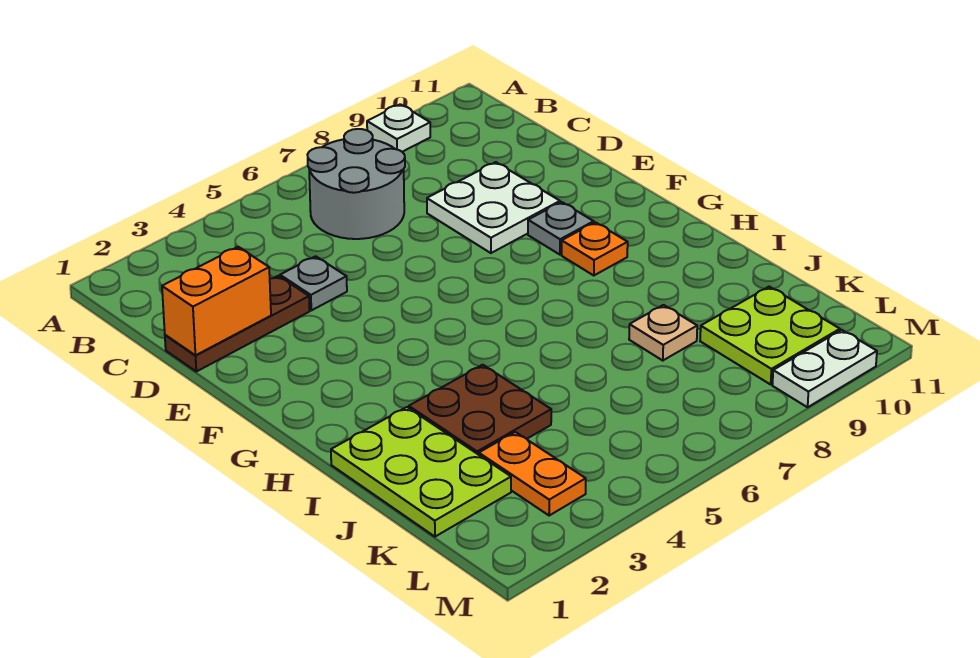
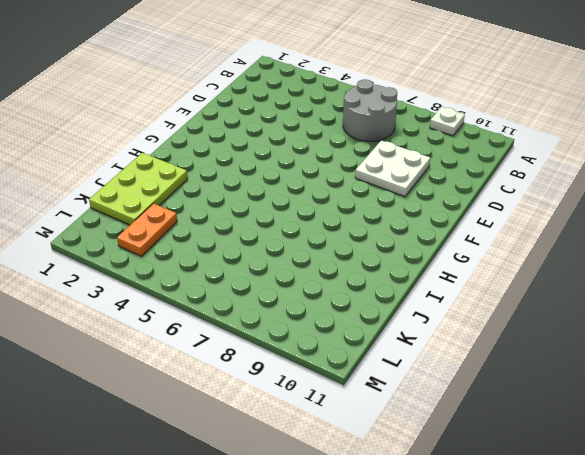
none -> brown 1x3 plate [165,276,310,372]
none -> grey 1x1 plate [280,256,347,310]
none -> grey 1x1 plate [528,202,594,255]

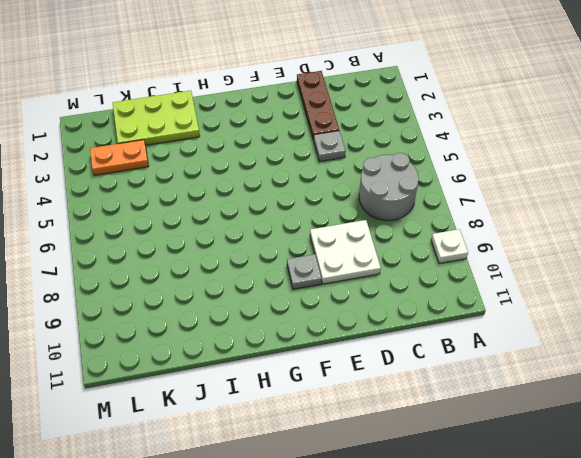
none -> orange 1x1 plate [562,222,628,276]
none -> brown 2x2 plate [409,365,551,455]
none -> tan 1x1 plate [629,305,697,360]

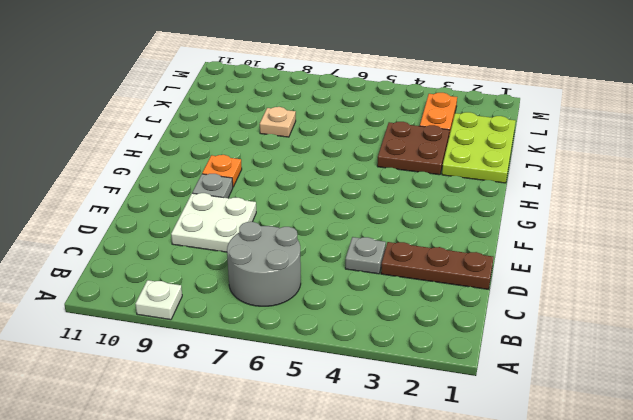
none -> lime 2x2 plate [700,287,840,384]
none -> white 1x2 plate [772,330,877,407]
none -> orange 1x2 brick [162,247,271,355]

